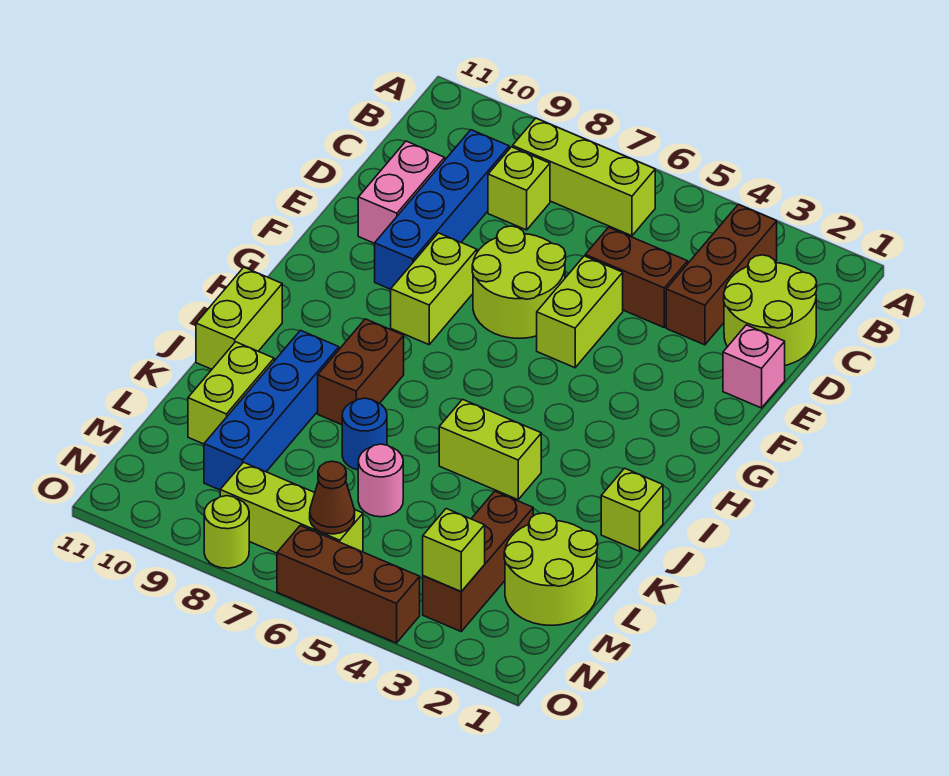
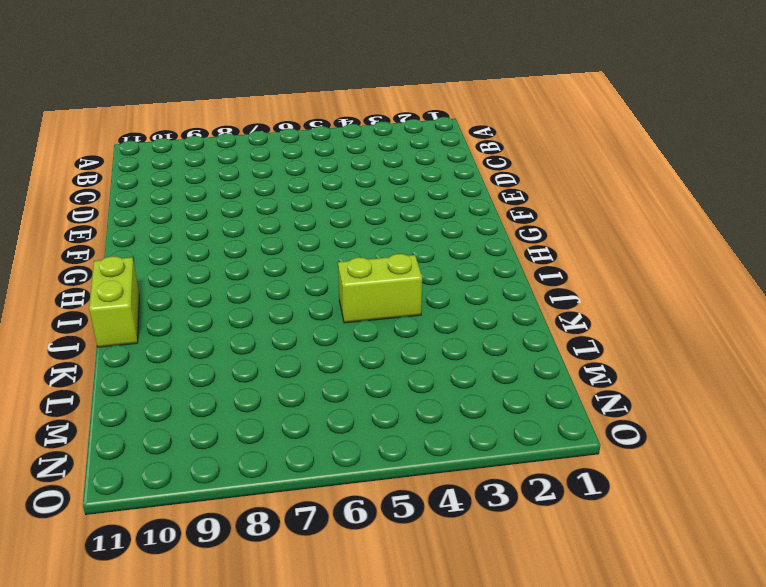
none -> brown 1x3 brick [666,204,777,345]
none -> lime 1x3 brick [513,118,655,236]
none -> lime 2x2 round brick [724,255,817,365]

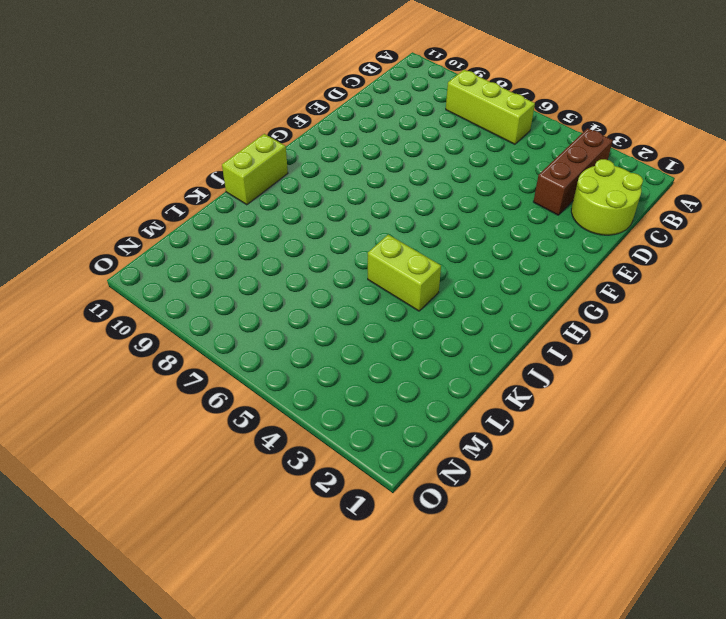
none -> lime 1x1 brick [488,147,550,230]
none -> blue 1x4 brick [375,130,509,289]
none -> brown 1x2 brick [585,227,688,327]

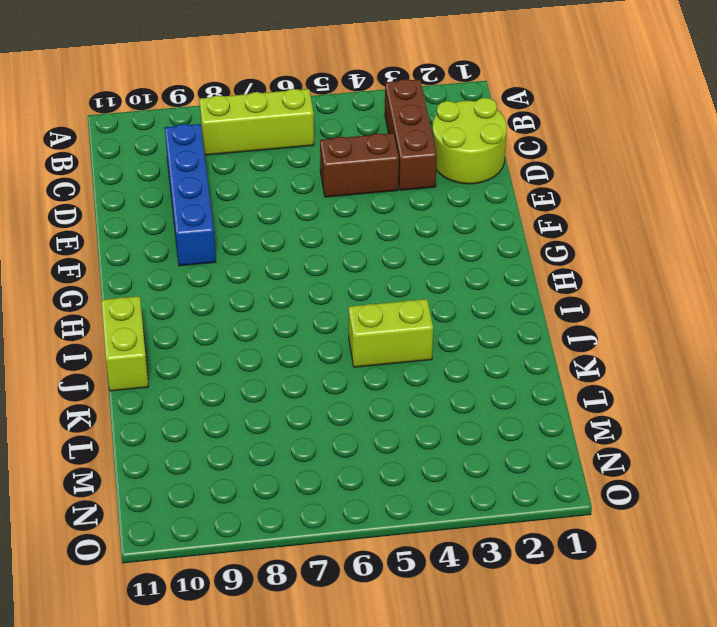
none -> lime 1x1 brick [488,147,550,230]
none -> pink 1x2 brick [358,141,445,243]
none -> pink 1x1 brick [723,325,785,408]

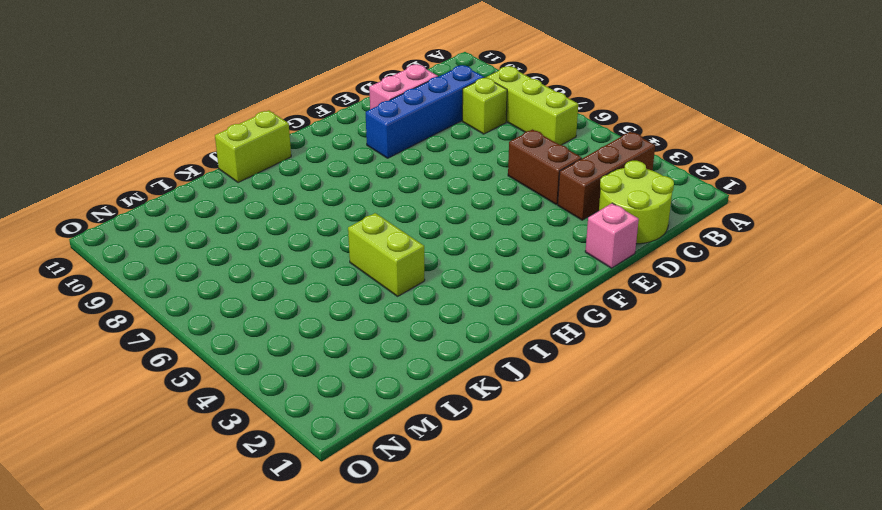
none -> lime 1x2 brick [537,256,623,368]
none -> lime 2x2 round brick [472,226,566,338]
none -> lime 1x2 brick [391,233,477,345]

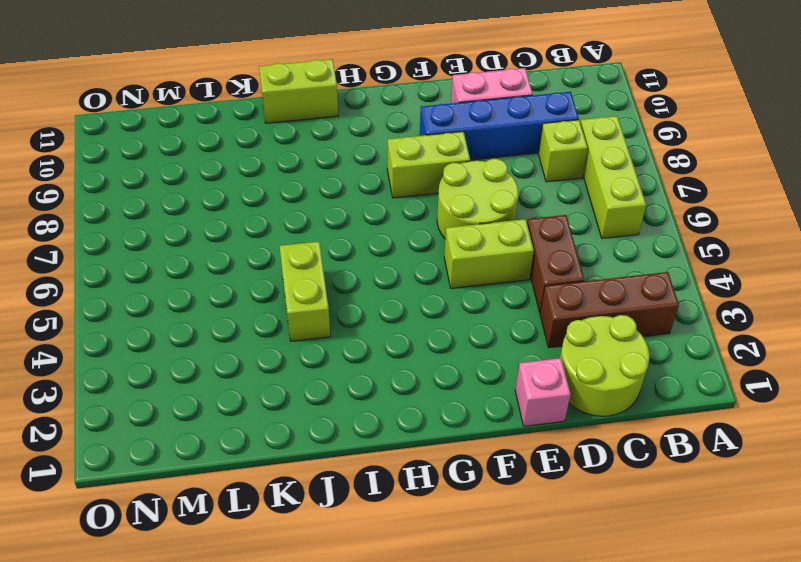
none -> brown 1x2 brick [318,319,404,425]
none -> lime 1x1 brick [601,468,663,551]
none -> blue 1x4 brick [204,330,339,490]

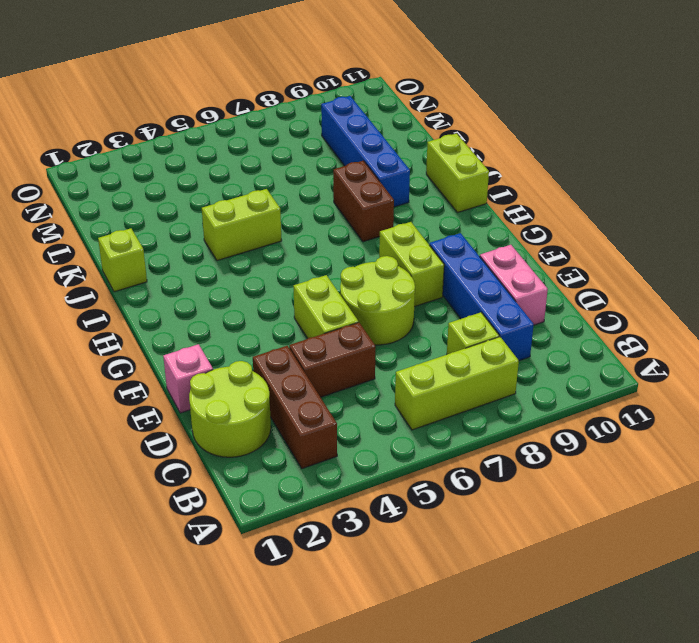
none -> blue 1x1 round brick [342,398,387,470]
none -> lime 1x2 brick [188,342,274,444]
none -> lime 2x2 round brick [504,513,598,625]

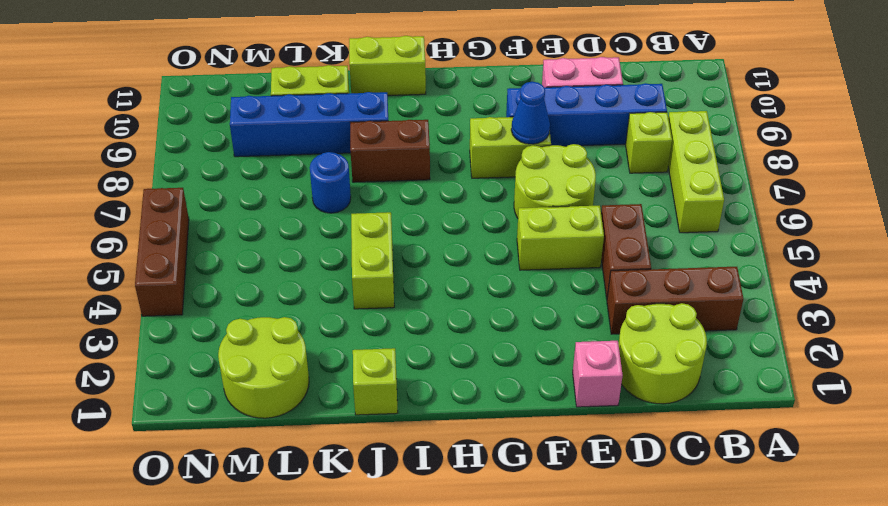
blue 1x1 cone [511,82,550,144] -> none
none -> brown 1x3 brick [423,491,533,631]
none -> pink 1x1 round brick [358,444,403,517]
none -> lime 1x3 brick [220,462,363,553]

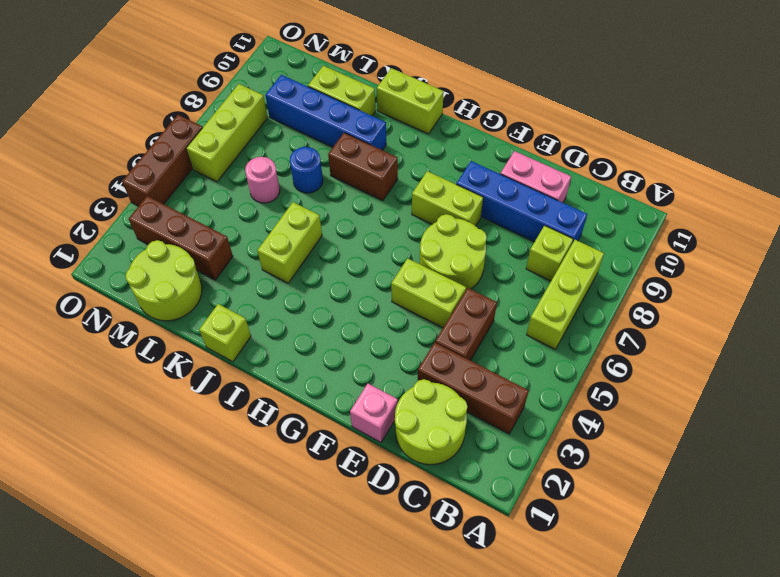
none -> lime 1x1 round brick [204,496,249,568]
none -> lime 1x1 brick [423,509,485,592]
none -> brown 1x1 cone [310,461,355,534]

